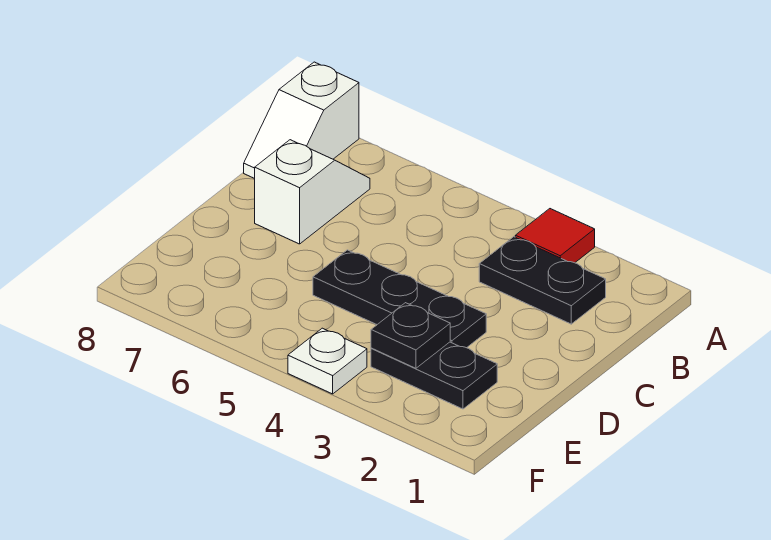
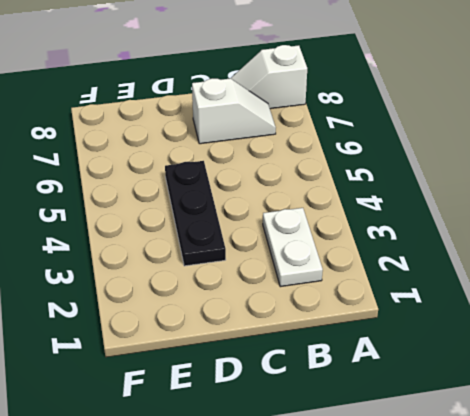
white 1x2 plate [263,208,323,287] -> black 1x2 plate [479,237,606,324]
none -> red 1x1 tile [515,209,595,263]
none -> black 1x2 plate [371,342,497,409]

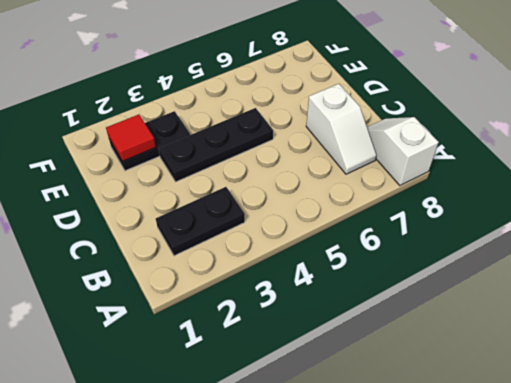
red 1x1 tile [106,115,156,161] -> red 1x1 tile moved to [515,209,595,263]
none -> white 1x1 plate [288,328,367,394]
none -> black 1x1 plate [371,303,450,368]

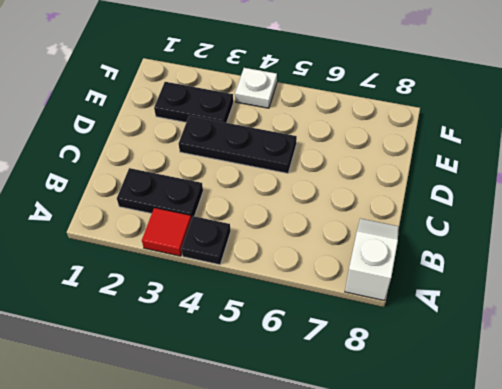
black 1x1 plate [181,216,231,265] -> black 1x1 plate moved to [371,303,450,368]
none -> white 1x2 slope [255,140,370,244]

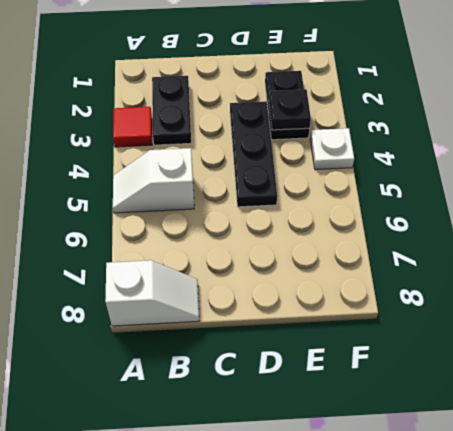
white 1x2 slope [113,148,194,213] -> white 1x2 slope moved to [255,140,370,244]

